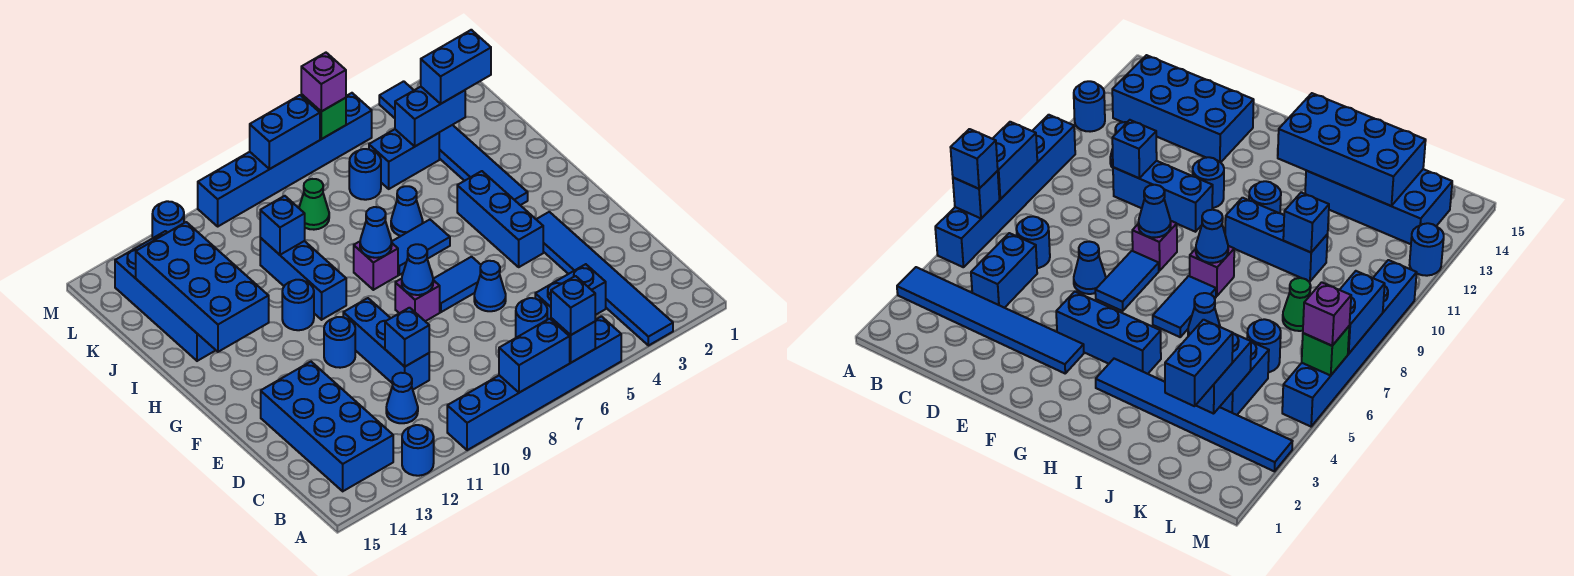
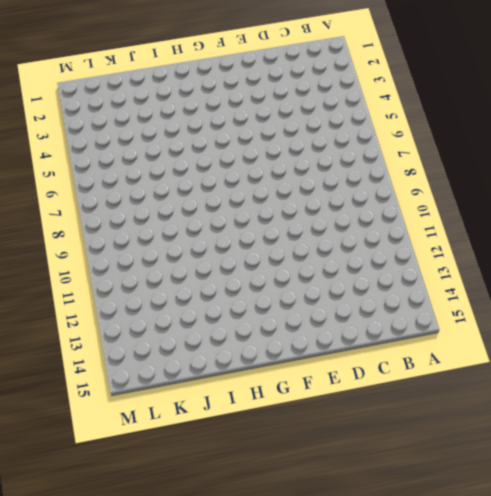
none -> blue 1x6 tile [536,212,673,346]
none -> blue 1x6 brick [447,316,621,450]
none -> blue 1x1 round brick [402,425,434,476]
none -> blue 2x4 brick [261,362,393,491]

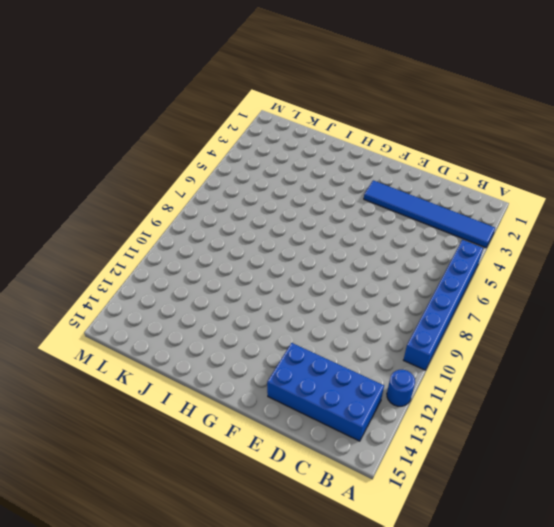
none -> blue 1x2 brick [535,264,606,320]
none -> blue 1x1 round brick [516,298,547,338]
none -> blue 1x1 cone [386,373,418,423]
none -> blue 1x3 brick [343,298,429,389]

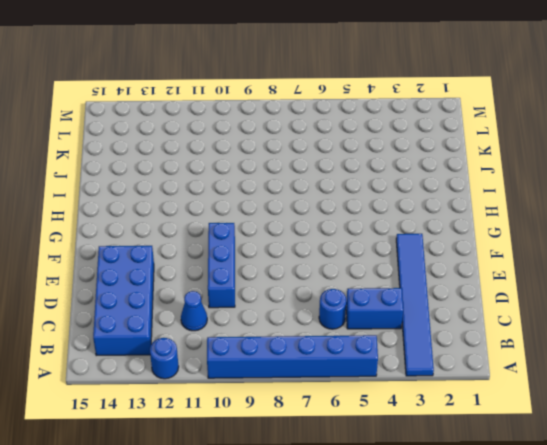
none -> blue 1x1 cone [474,261,506,311]
none -> blue 1x3 brick [457,171,543,267]
none -> blue 1x2 tile [433,257,481,312]
none -> purple 1x1 brick [395,279,440,321]

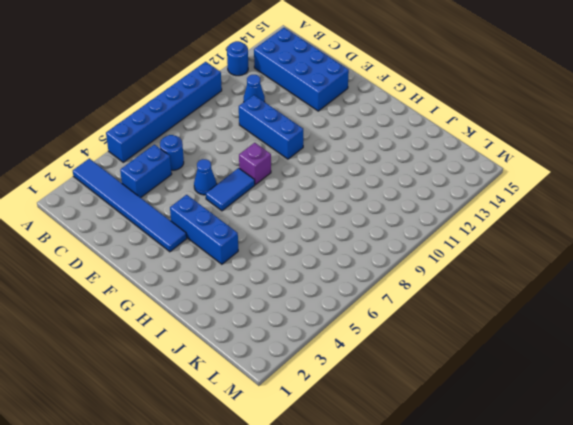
none -> blue 1x1 round brick [324,317,355,368]
none -> blue 1x6 tile [379,81,528,205]
none -> blue 1x2 tile [392,220,450,275]
none -> purple 1x1 brick [354,242,398,290]

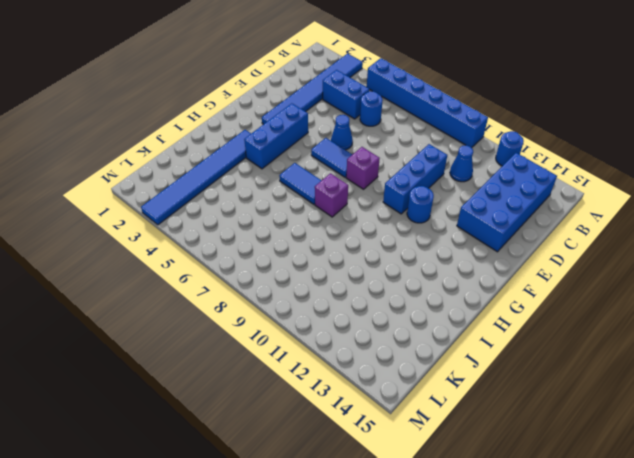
none -> blue 1x3 brick [260,238,346,320]
none -> blue 1x1 round brick [282,280,314,330]
none -> blue 1x1 cone [391,186,423,236]
none -> blue 2x4 brick [115,231,216,361]

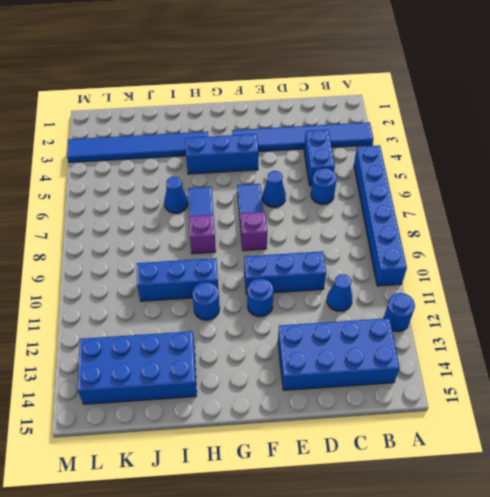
none -> blue 1x2 brick [369,129,439,189]
none -> blue 1x1 round brick [349,149,381,200]
none -> green 1x1 cone [299,179,329,230]
none -> blue 1x6 brick [198,93,372,226]

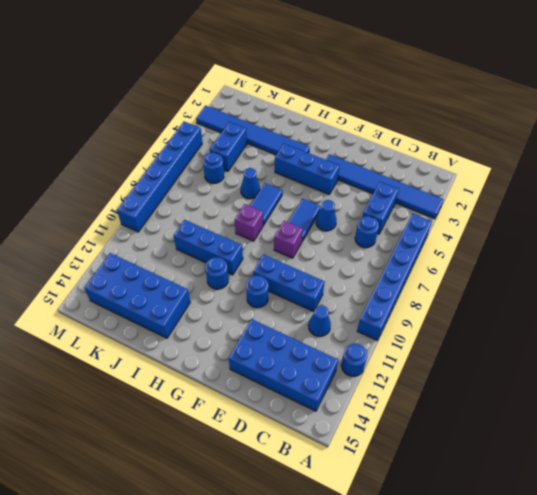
none -> green 1x1 cone [299,179,329,230]
none -> blue 1x1 round brick [152,201,184,238]
none -> blue 1x1 brick [551,318,595,363]
none -> blue 1x2 brick [499,319,570,393]

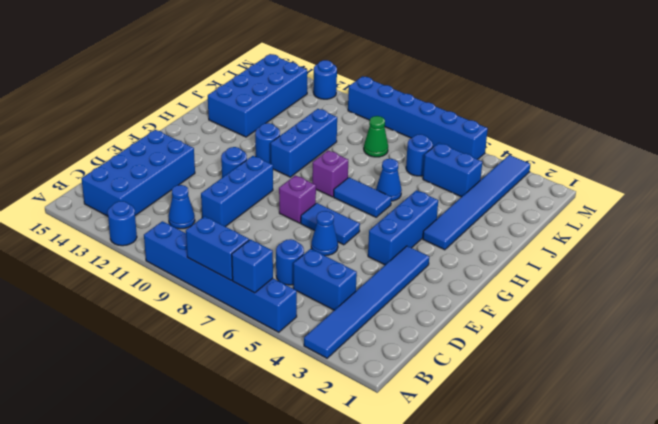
none -> blue 1x1 brick [385,308,429,367]
none -> blue 1x1 cone [402,244,433,295]
none -> blue 1x1 cone [360,207,392,258]
none -> blue 2x4 brick [136,222,269,352]

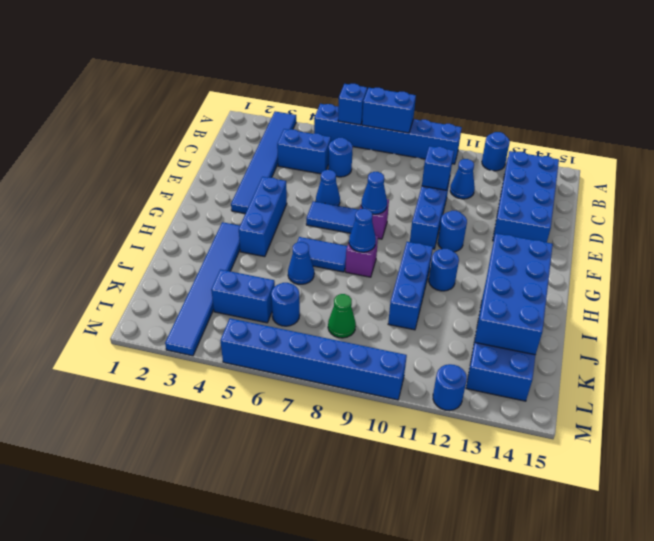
none -> blue 1x1 brick [260,196,305,255]
none -> blue 1x2 brick [395,87,465,146]
none -> green 1x1 brick [301,94,346,139]
none -> blue 1x2 brick [250,95,320,169]

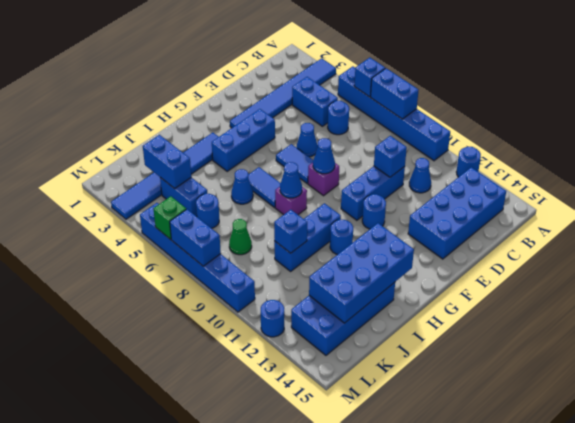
none -> blue 1x1 brick [551,276,595,335]
none -> blue 1x2 brick [421,30,491,104]
none -> purple 1x1 brick [301,53,346,111]

